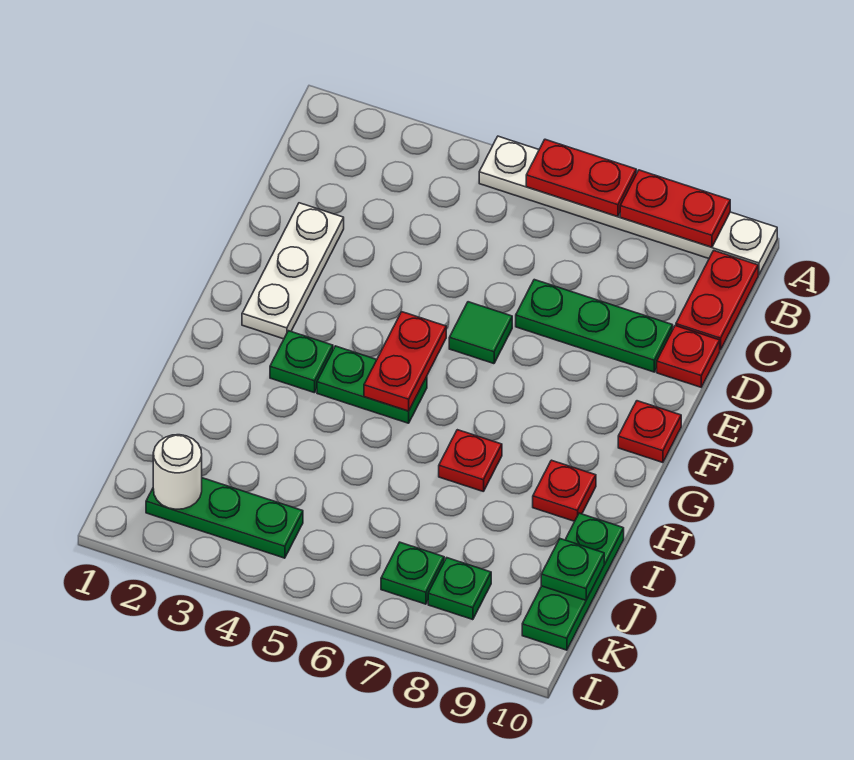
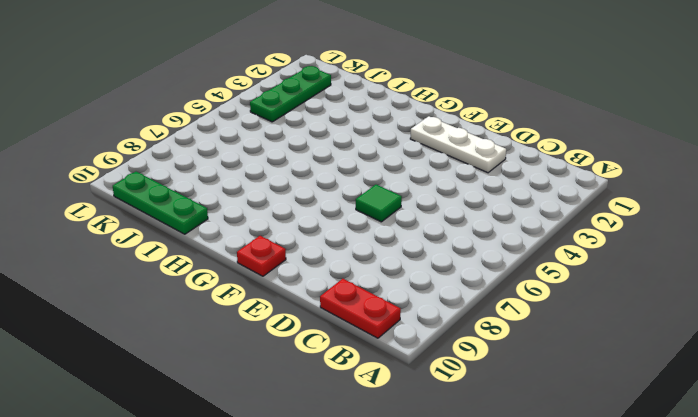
none -> white 1x6 plate [479,136,777,275]
none -> green 1x3 plate [516,280,673,372]
none -> red 1x1 plate [657,326,720,387]

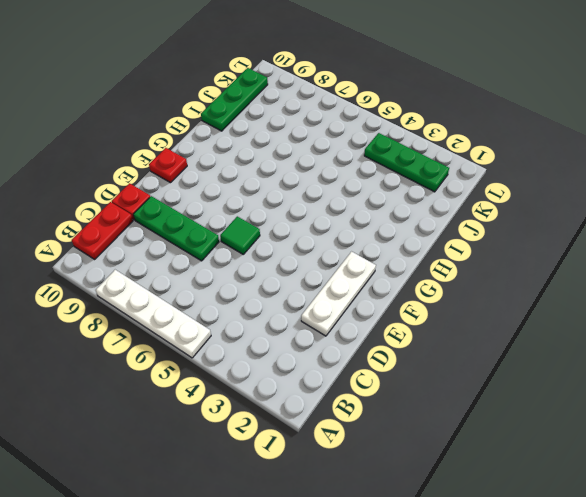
white 1x4 plate [96,270,211,358] -> white 1x6 plate [479,136,777,275]
none -> green 1x1 plate [270,331,333,393]
none -> green 1x2 plate [317,346,427,423]
none -> red 1x1 plate [439,430,502,492]

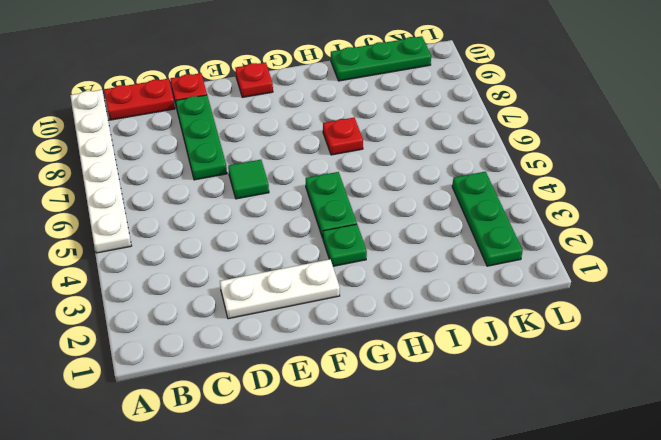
none -> red 1x1 plate [533,460,596,521]
none -> green 1x1 plate [381,542,444,604]
none -> green 1x1 plate [428,558,491,620]

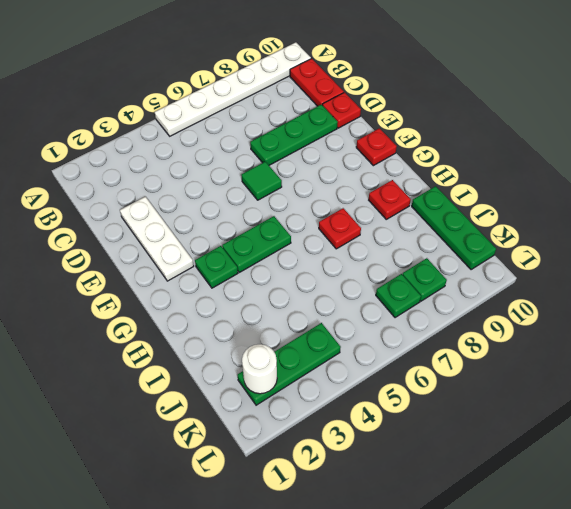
none -> red 1x2 plate [526,139,636,217]
none -> red 1x2 plate [620,170,730,247]
none -> red 1x2 plate [364,312,446,411]

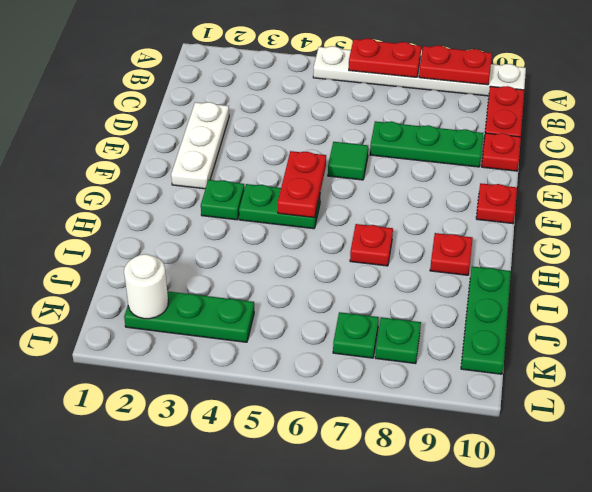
none -> green 1x1 plate [541,539,604,600]

